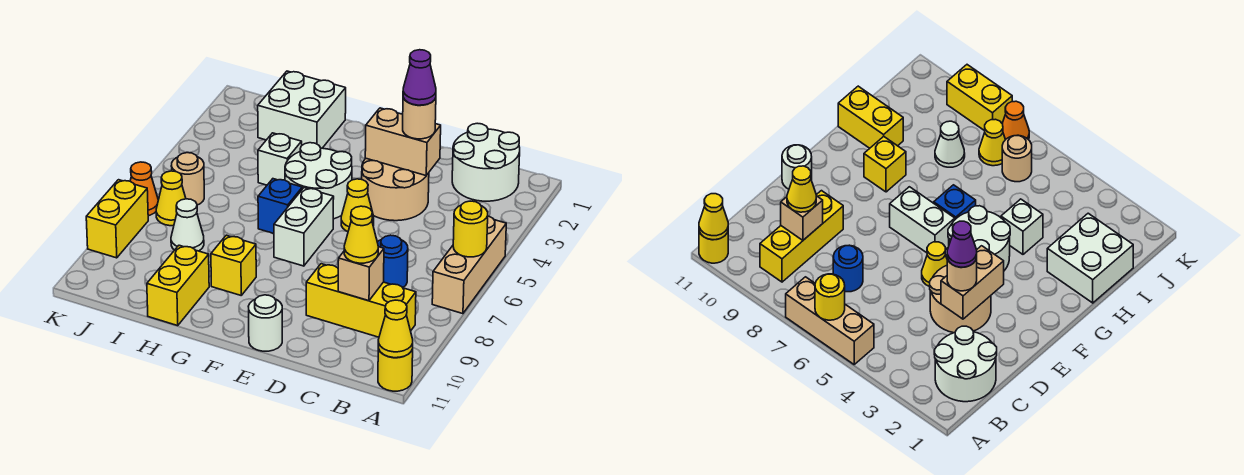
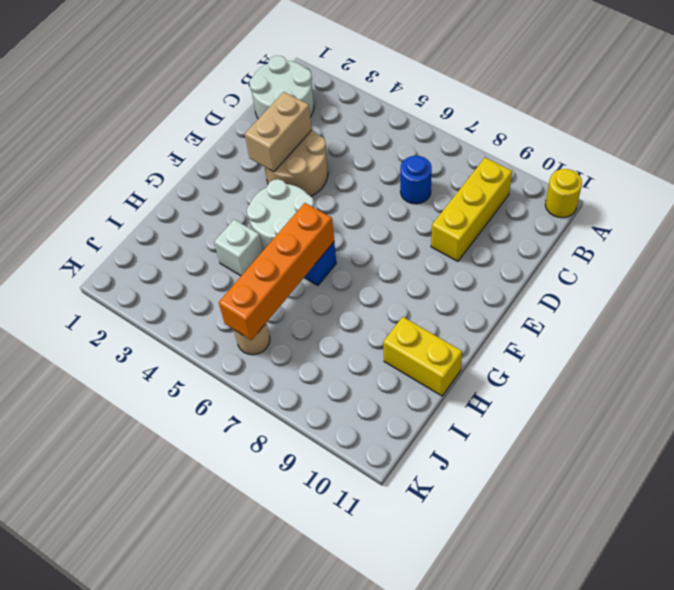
orange 1x4 brick [219,203,334,340] -> none
none -> tan 1x3 brick [432,216,506,314]
none -> yellow 1x1 cone [341,179,374,232]
none -> white 1x1 round brick [248,295,282,351]

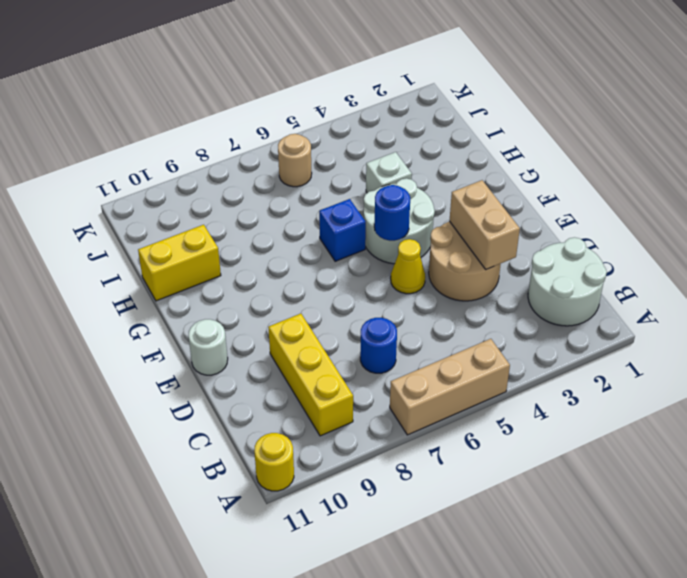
blue 1x1 round brick [374,185,410,241] -> none
none -> white 1x2 brick [274,188,334,266]
none -> yellow 1x1 brick [211,235,256,295]
none -> white 2x2 brick [258,71,346,148]

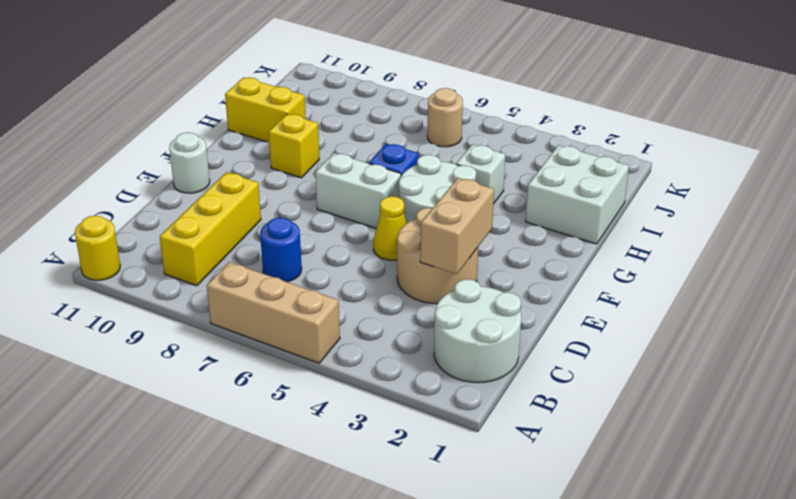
none -> white 1x1 cone [171,199,204,251]
none -> yellow 1x1 cone [156,171,186,226]
none -> orange 1x1 cone [130,162,158,216]

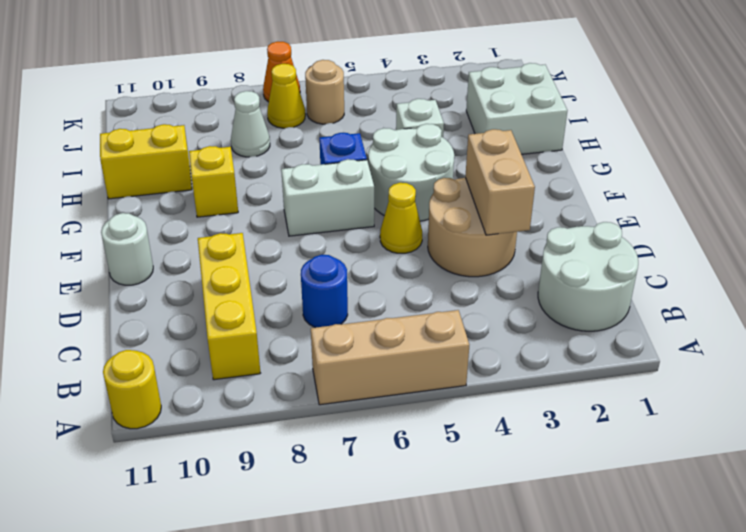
none -> yellow 1x2 brick [86,180,148,258]
none -> yellow 1x1 round brick [453,201,488,257]
none -> yellow 1x1 cone [378,300,413,358]

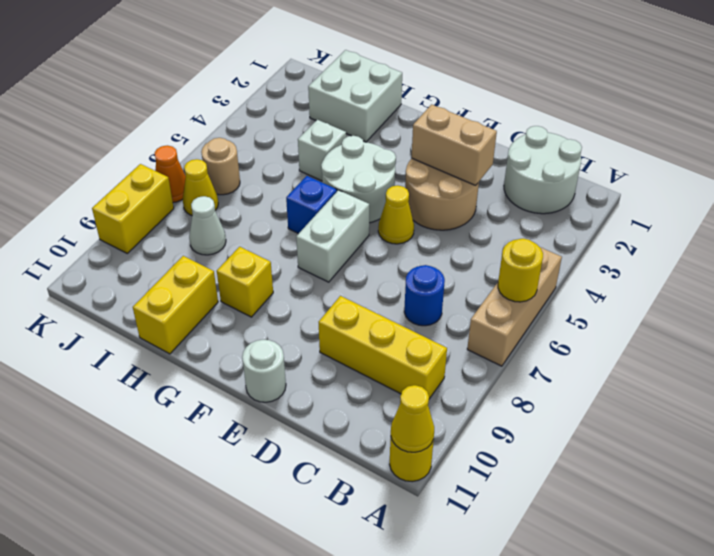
none -> tan 1x1 brick [338,247,384,301]
none -> yellow 1x1 cone [344,206,378,263]
none -> tan 1x1 round brick [403,98,436,139]

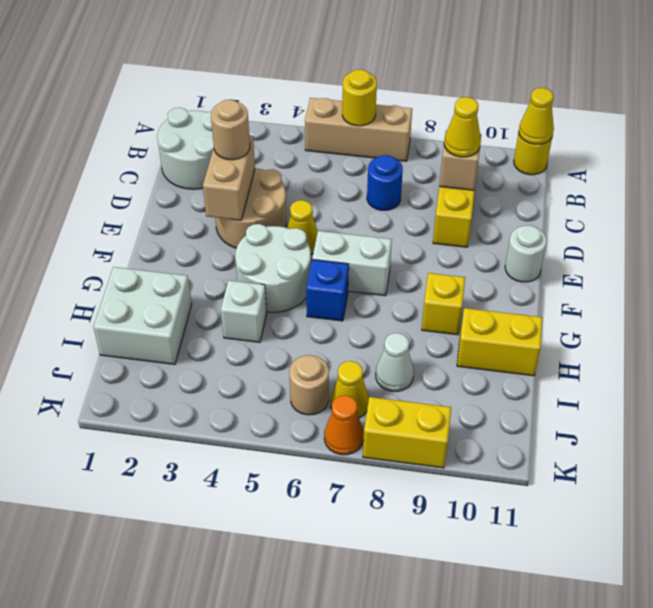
none -> purple 1x1 cone [403,50,436,105]

